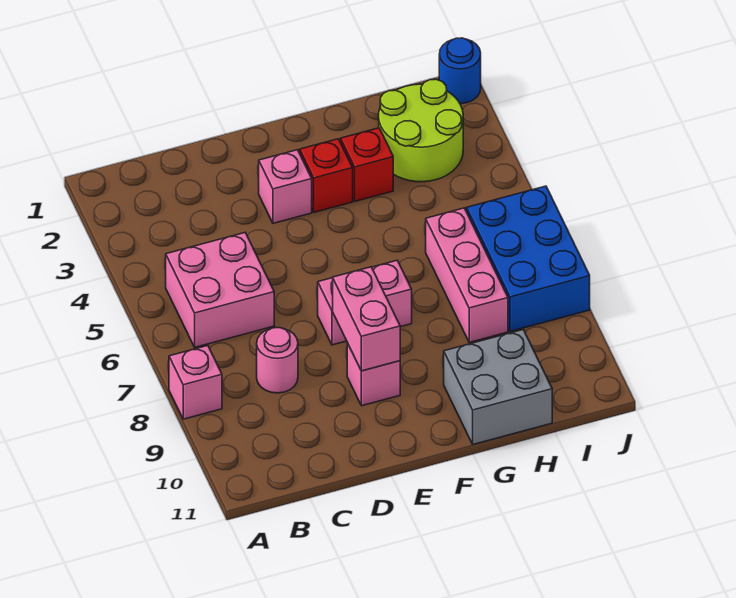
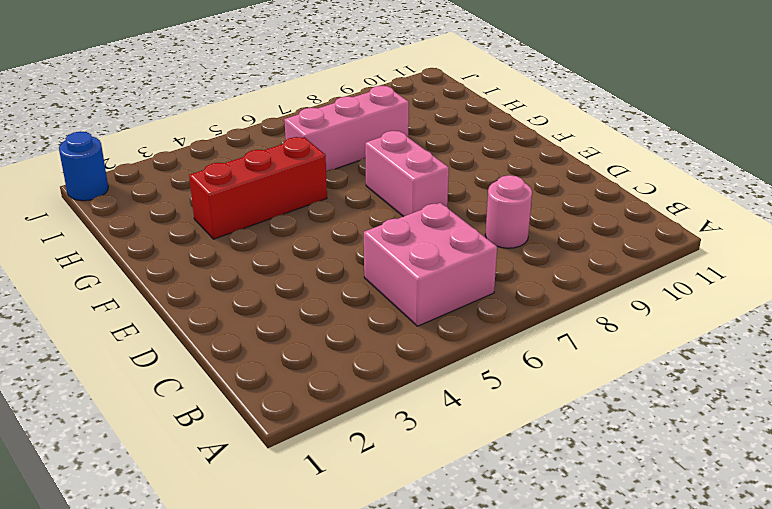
red 1x3 brick [189,137,327,239] -> red 1x1 brick [341,128,393,201]
none -> pink 1x1 brick [169,346,222,419]
none -> pink 1x1 brick [259,150,312,223]
none -> pink 1x1 brick [347,343,400,406]

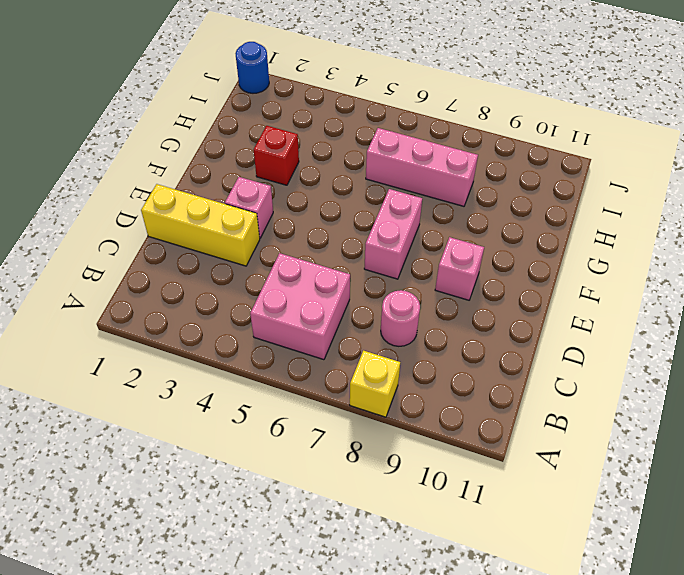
yellow 1x1 brick [350,351,400,417] -> pink 1x1 brick [169,346,222,419]
yellow 1x3 brick [141,184,260,266] -> none
none -> red 1x1 brick [300,139,353,212]
none -> grey 2x2 brick [444,330,552,444]
none -> lime 2x2 round brick [379,79,463,182]

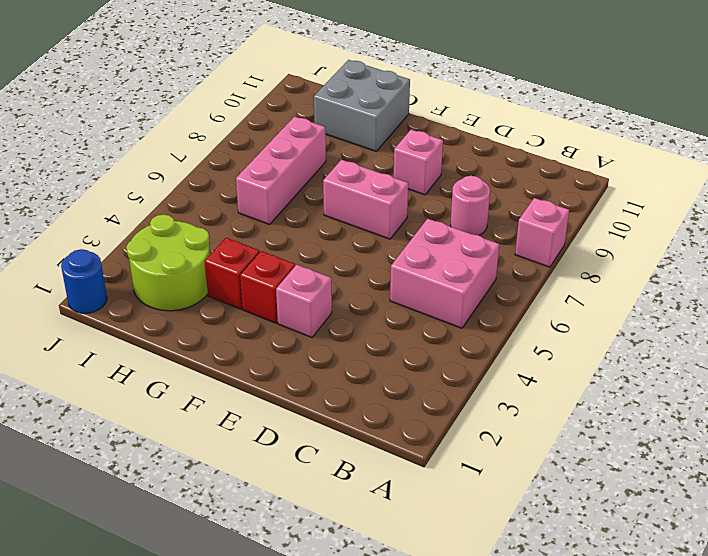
none -> blue 2x3 brick [466,186,590,331]
none -> pink 1x2 brick [333,267,400,371]

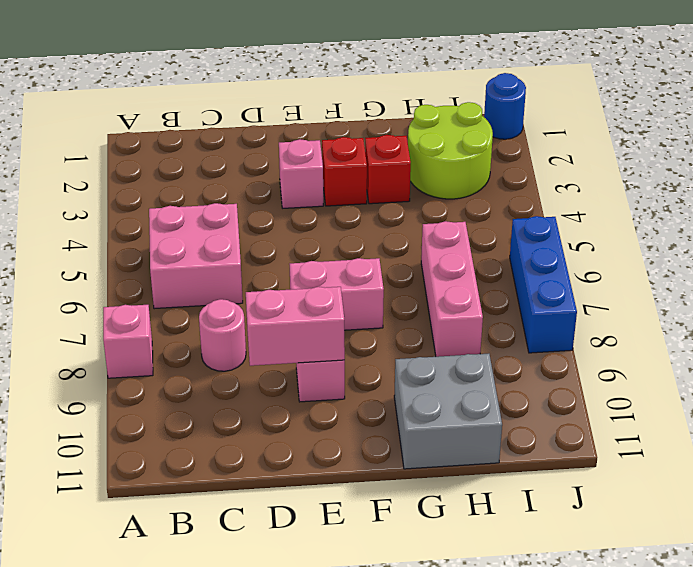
pink 1x2 brick [246,287,345,366] -> pink 1x2 brick turned to [333,267,400,371]
blue 1x3 brick [510,216,577,353] -> blue 2x3 brick [466,186,590,331]

